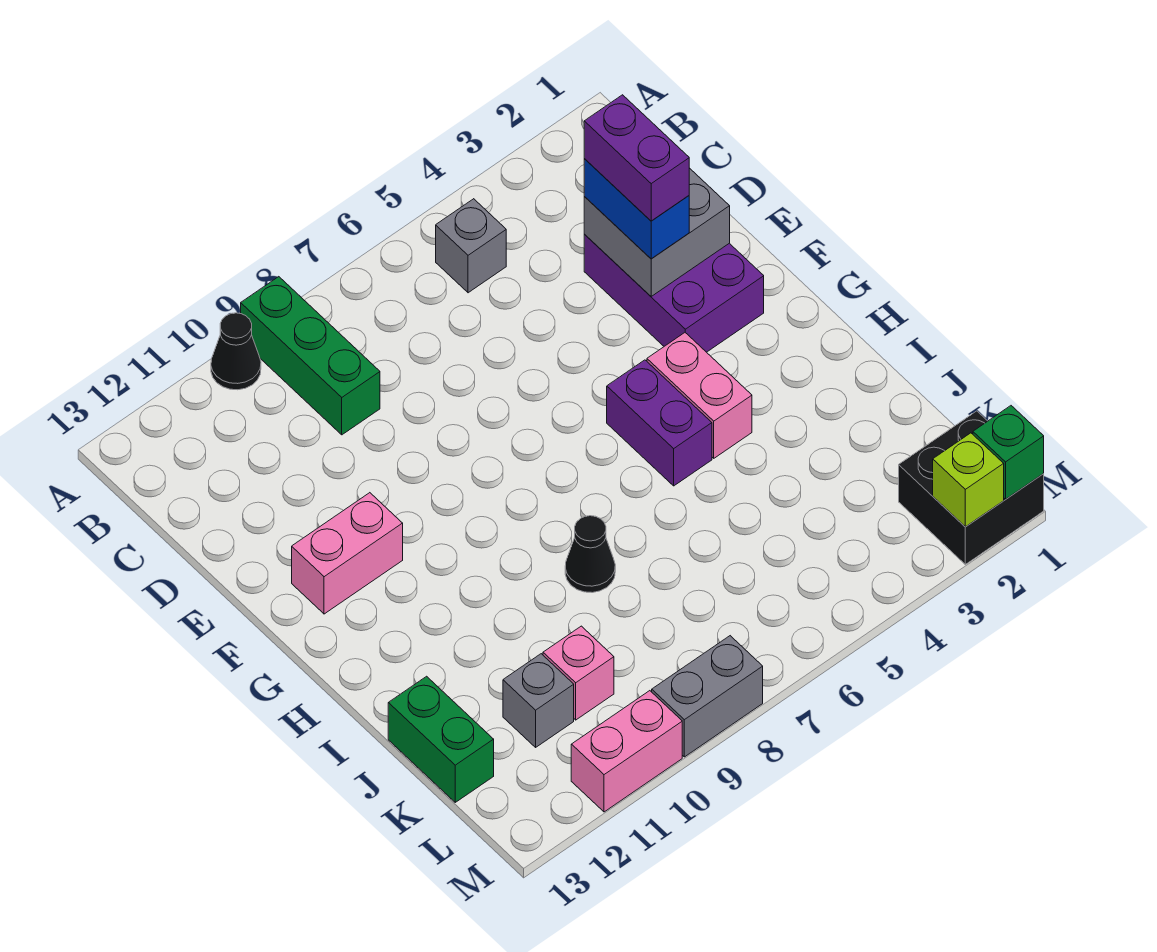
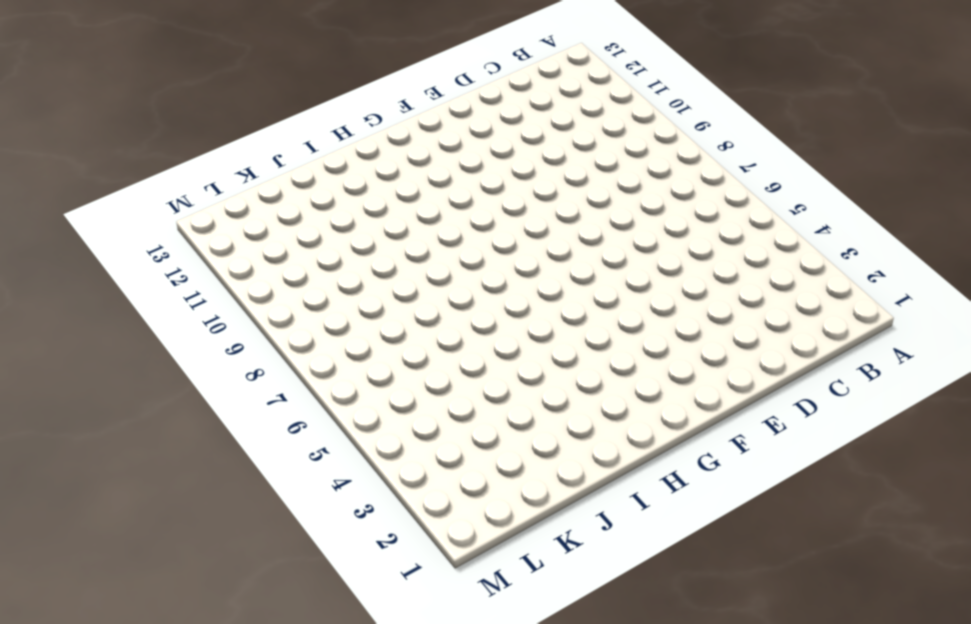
none -> green 1x3 brick [241,277,380,435]
none -> black 1x1 cone [211,313,261,390]
none -> grey 1x1 brick [436,199,506,293]

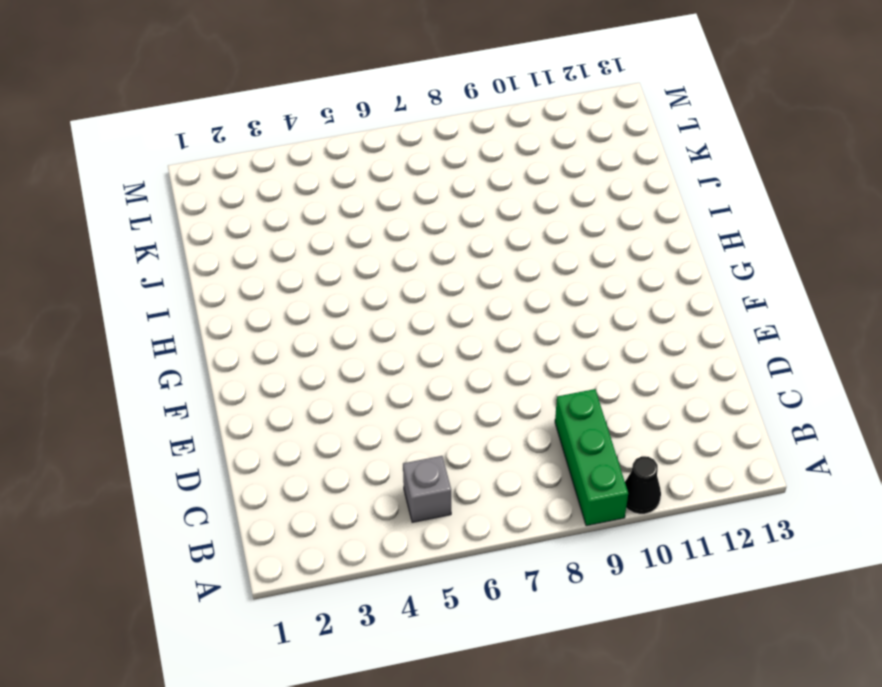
none -> purple 2x3 brick [584,234,764,352]
none -> pink 1x2 brick [292,493,403,614]
none -> pink 1x2 brick [647,333,752,458]

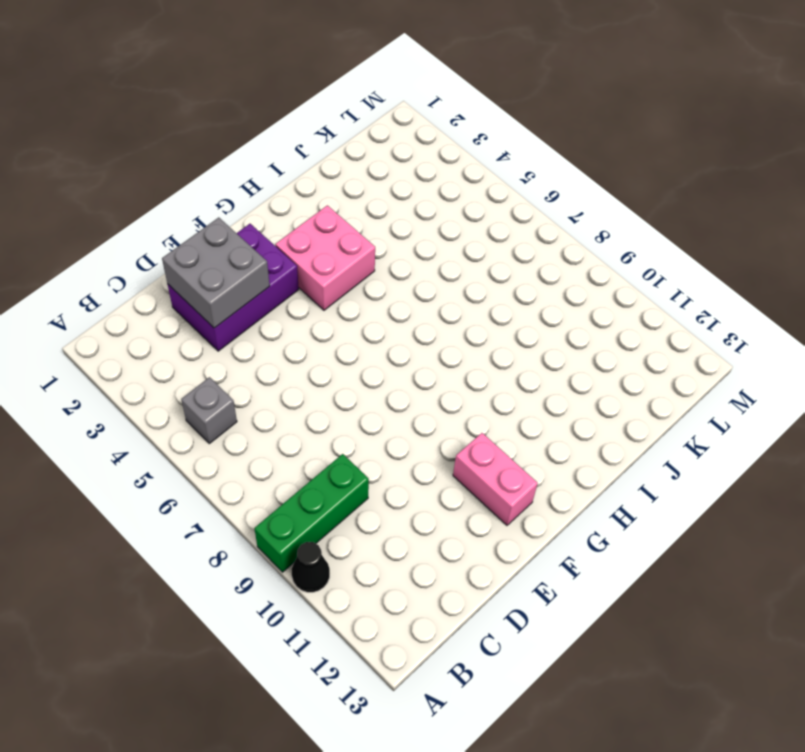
pink 2x2 brick [275,205,375,310] -> pink 1x2 brick [647,333,752,458]
none -> purple 1x2 brick [607,360,712,486]
none -> black 1x1 cone [565,516,615,593]
none -> green 1x2 brick [388,676,494,802]

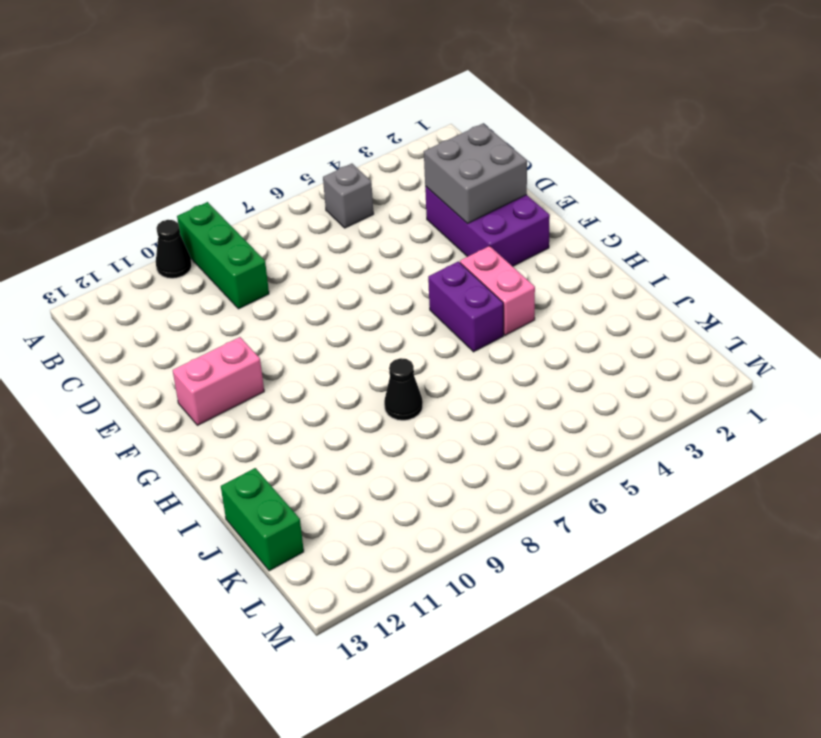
none -> pink 1x1 brick [543,626,614,720]
none -> grey 1x1 brick [503,654,574,747]
none -> black 2x2 brick [899,411,1044,564]

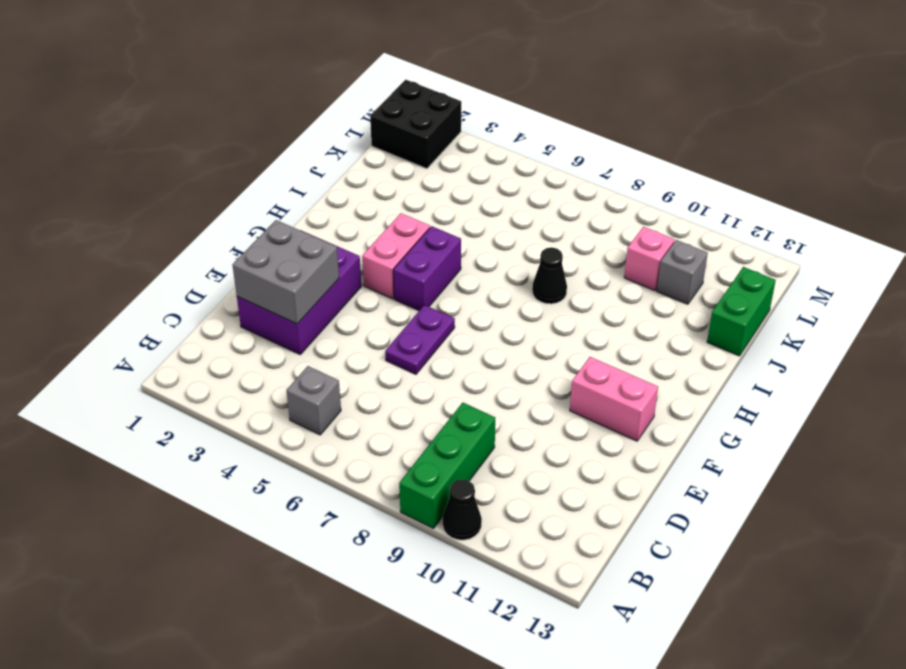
purple 1x2 plate [385,305,455,374] -> none
none -> grey 1x2 brick [652,636,763,757]
none -> pink 1x2 brick [571,691,682,812]
none -> green 1x1 brick [973,406,1044,499]

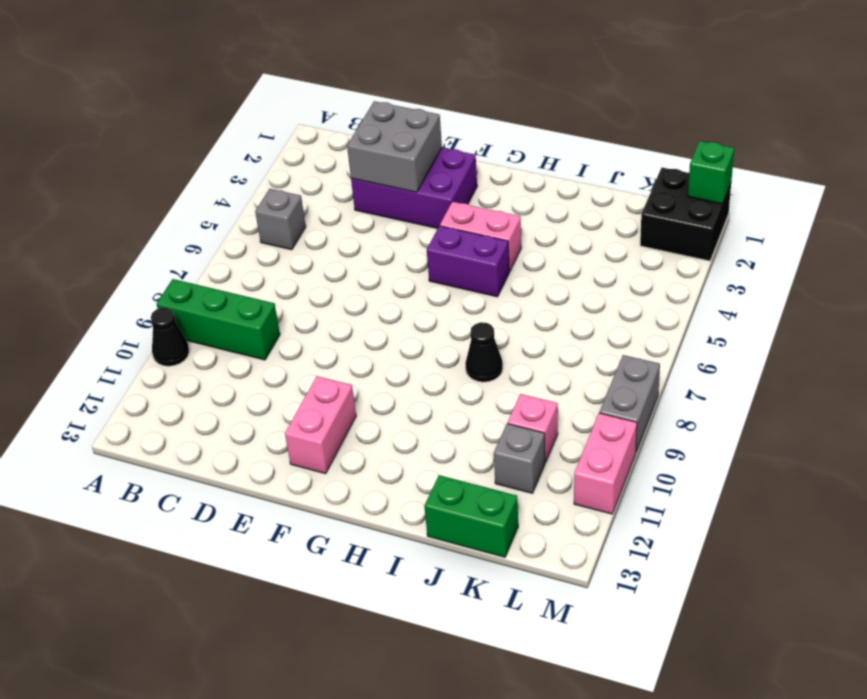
none -> lime 1x1 brick [933,433,1004,527]
none -> blue 1x2 brick [584,159,689,259]
none -> purple 1x2 brick [584,95,689,221]

